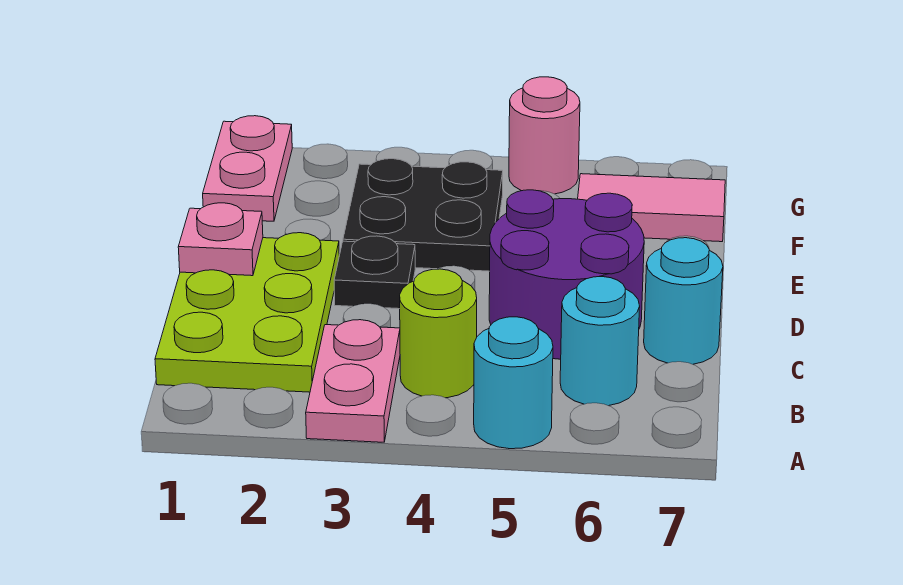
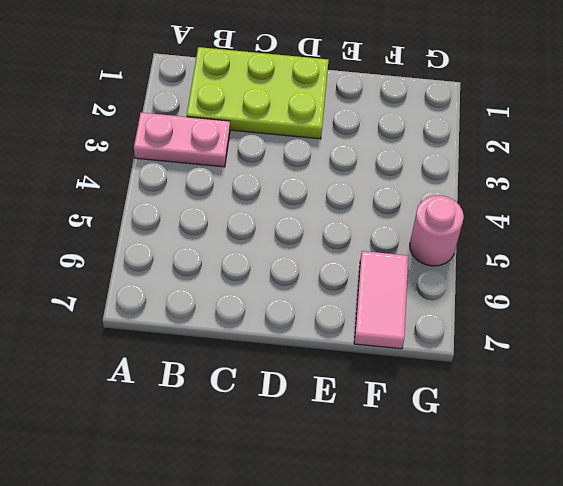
none -> cyan 1x1 round brick [474,317,553,449]
none -> lime 1x1 round brick [400,269,477,398]
none -> cyan 1x1 round brick [560,277,640,406]

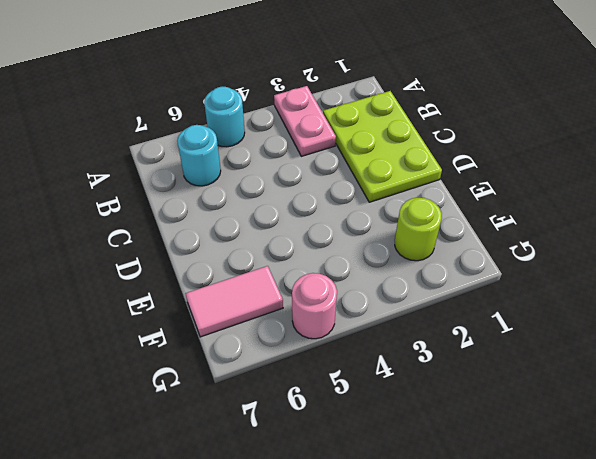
lime 1x1 round brick [395,198,442,261] -> lime 1x1 round brick moved to [400,269,477,398]
none -> purple 2x2 round brick [489,190,644,359]
none -> cyan 1x1 round brick [644,238,723,364]
none -> black 1x1 plate [334,236,415,309]

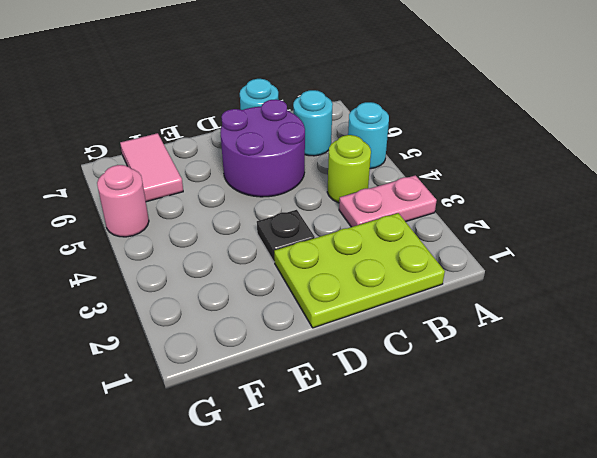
none -> black 2x2 plate [343,159,503,271]
none -> pink 1x2 plate [203,116,292,221]
none -> pink 1x1 plate [178,203,263,276]

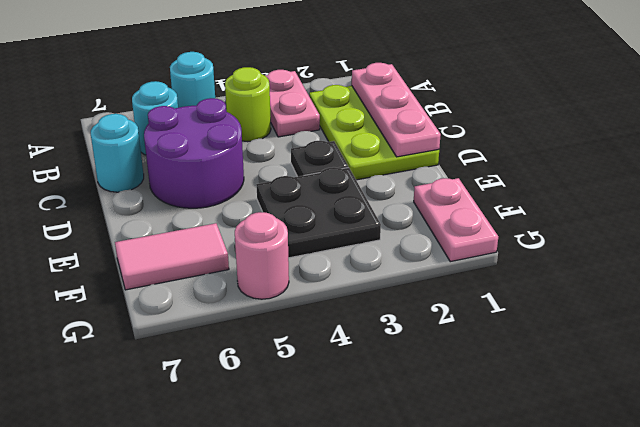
pink 1x3 plate [352,63,441,157] -> pink 1x1 plate [178,203,263,276]

